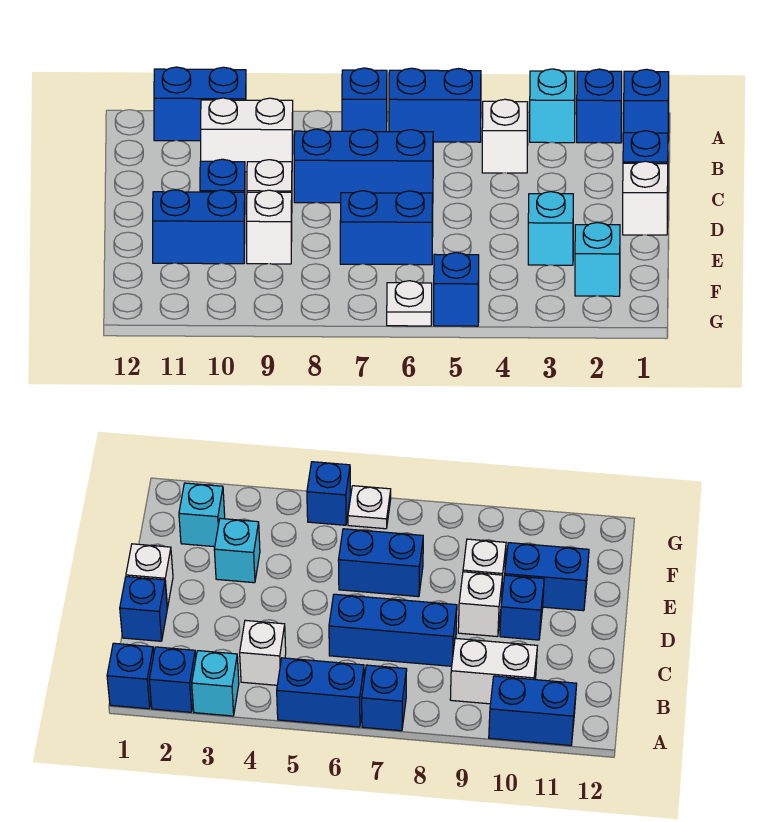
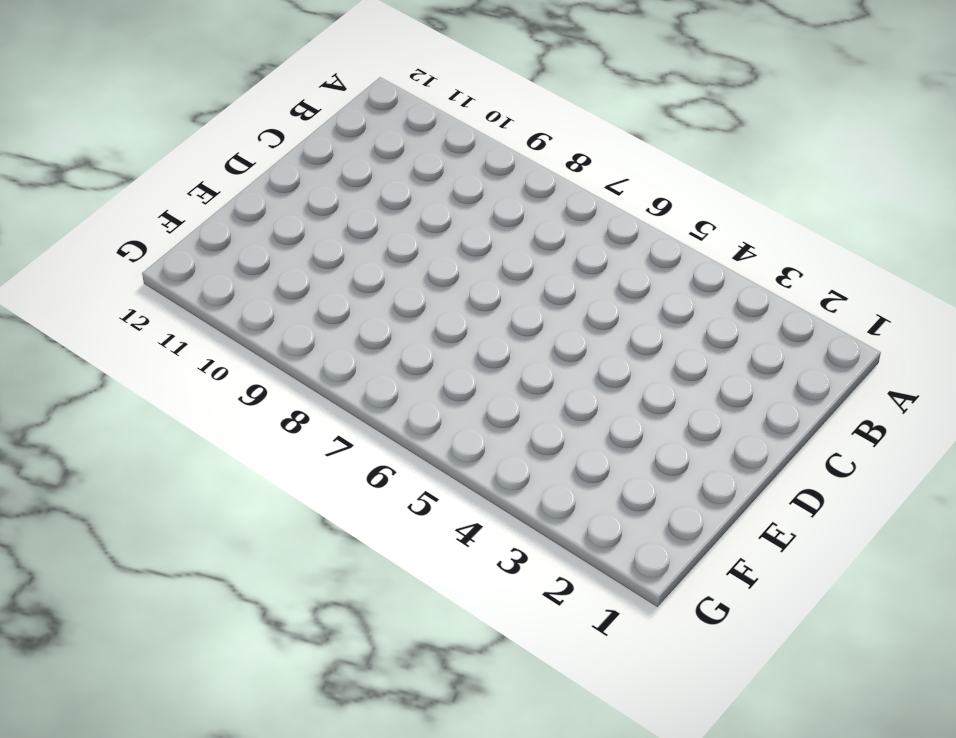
none -> blue 1x1 brick [624,69,669,140]
none -> blue 1x1 brick [577,69,622,143]
none -> cyan 1x1 brick [530,69,575,143]

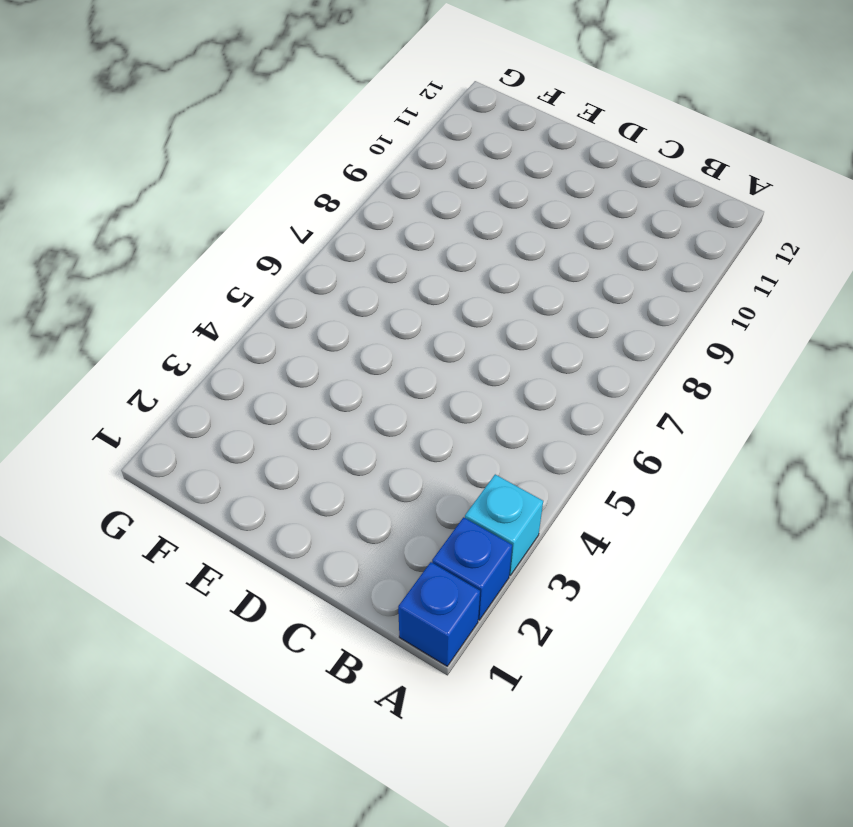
none -> blue 1x2 brick [389,68,481,142]
none -> blue 1x1 brick [342,68,387,132]
none -> blue 1x2 brick [154,67,246,141]

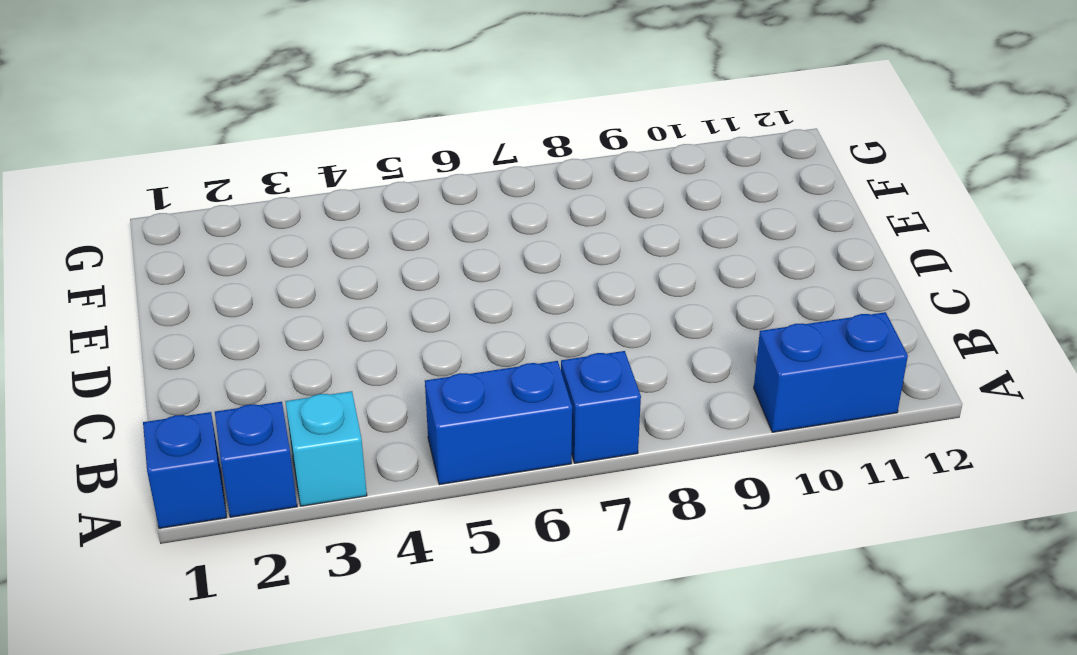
none -> white 1x1 brick [482,99,528,173]
none -> white 1x2 brick [201,98,293,172]
none -> blue 1x1 brick [623,131,668,164]

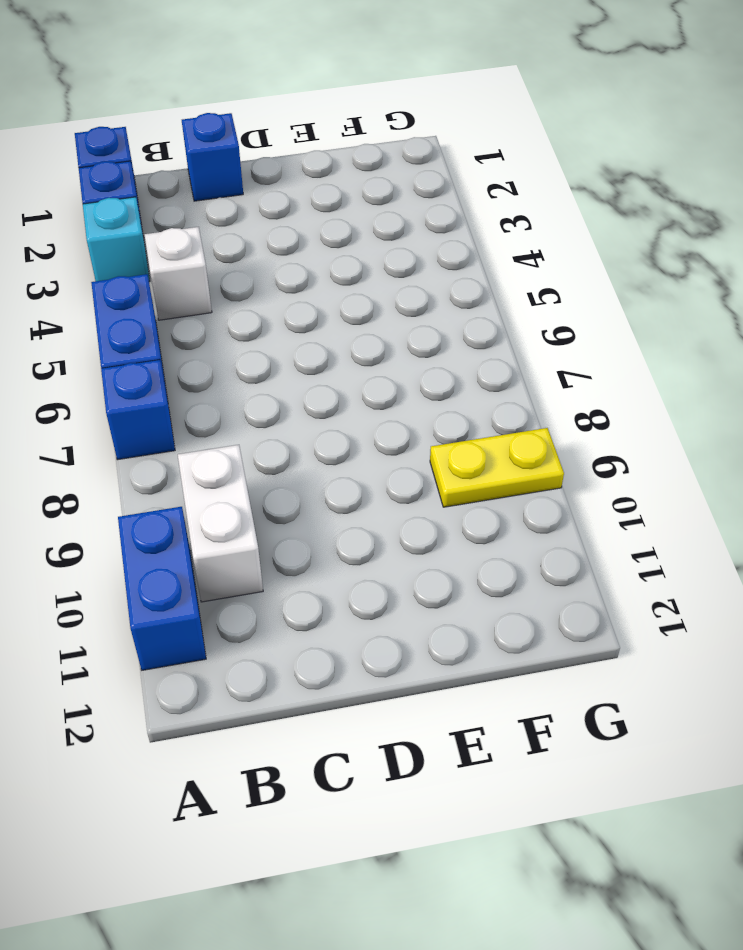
yellow 1x2 plate [430,428,564,507] -> none
none -> blue 1x3 brick [294,129,433,203]
none -> white 1x1 brick [623,161,668,235]
none -> white 1x1 brick [247,160,292,192]

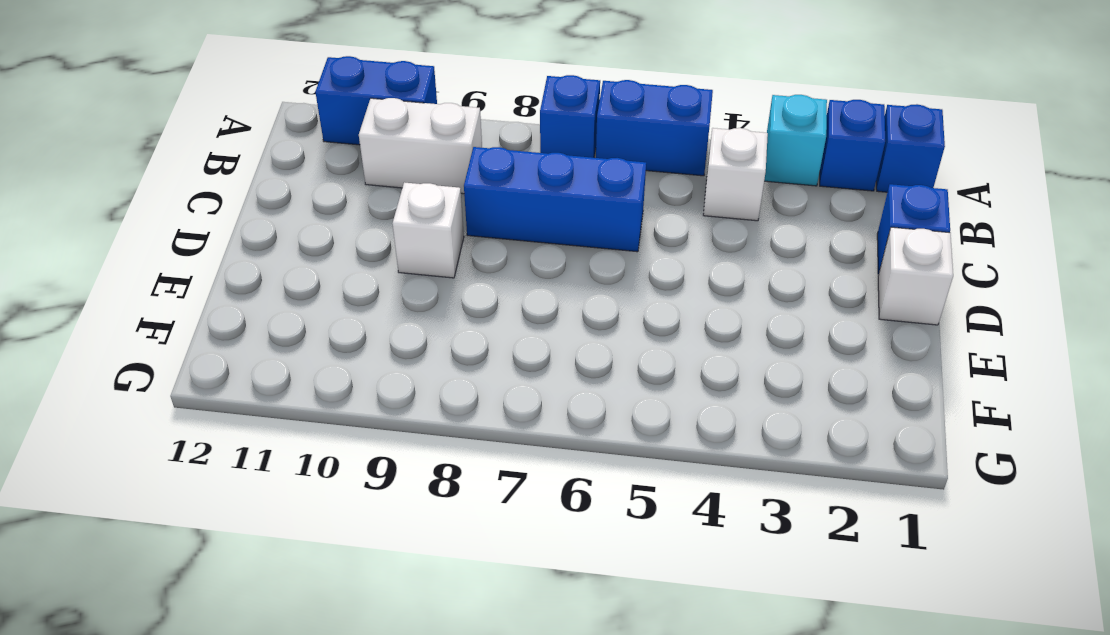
none -> blue 1x1 brick [200,159,245,192]
none -> cyan 1x1 brick [528,192,573,265]
none -> blue 1x2 brick [340,191,433,265]

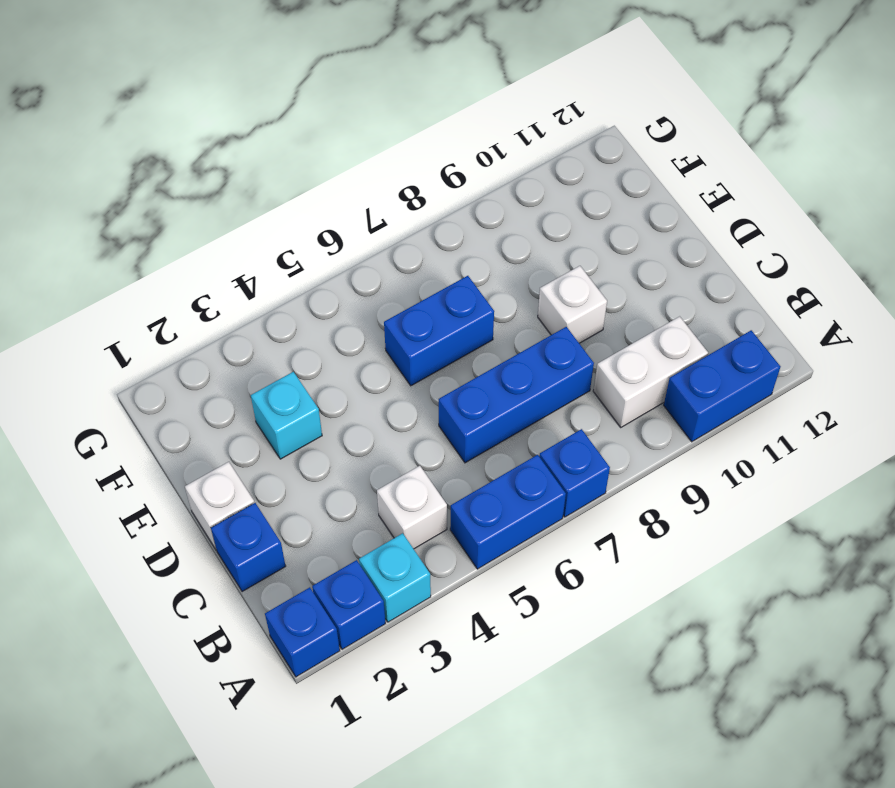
none -> blue 1x1 brick [200,159,245,192]
none -> white 1x1 brick [247,190,292,264]
none -> blue 1x2 brick [153,190,245,264]

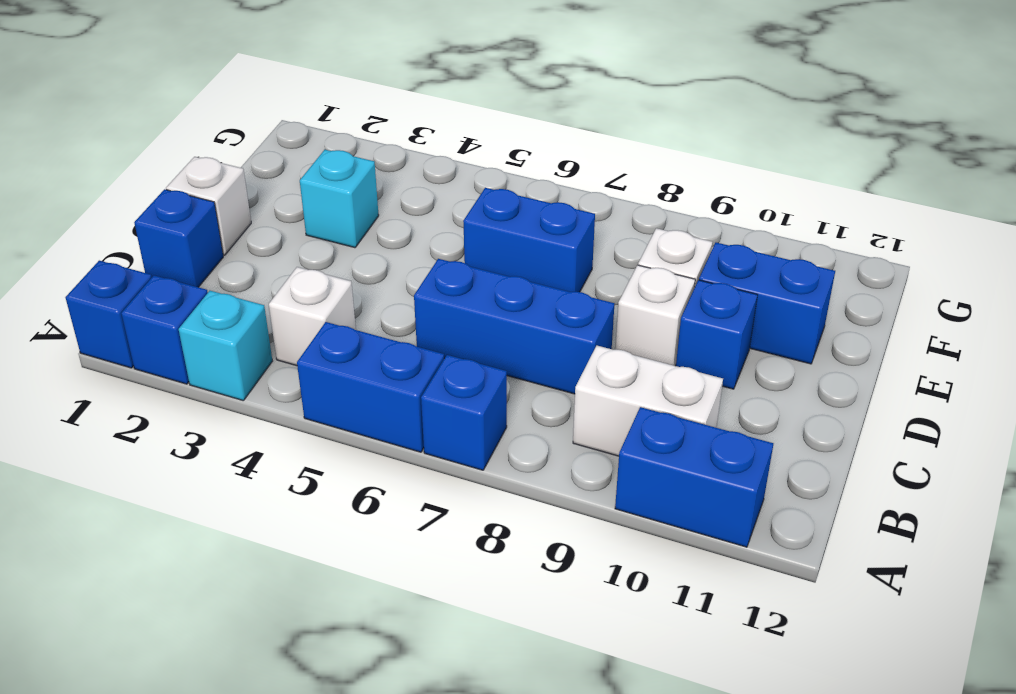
none -> cyan 1x1 brick [575,222,620,296]
none -> blue 1x1 brick [434,252,479,326]
none -> white 1x1 plate [387,281,432,326]

